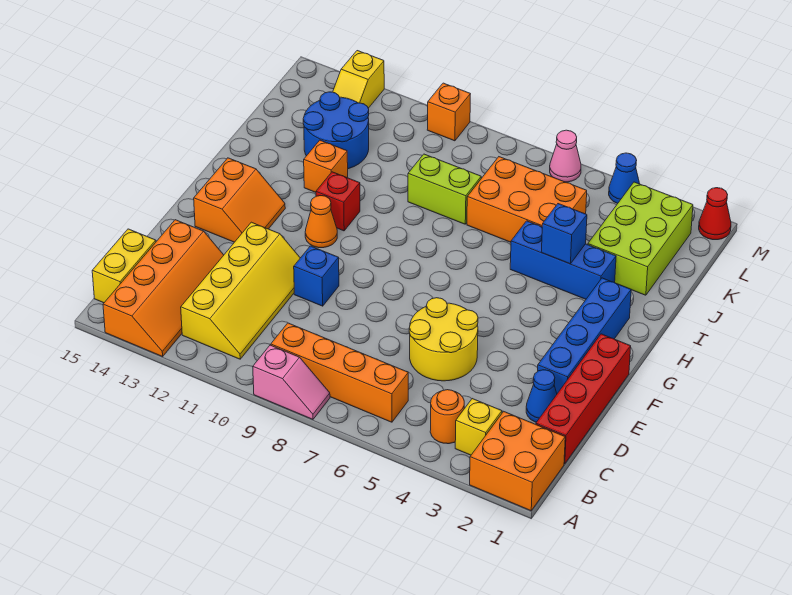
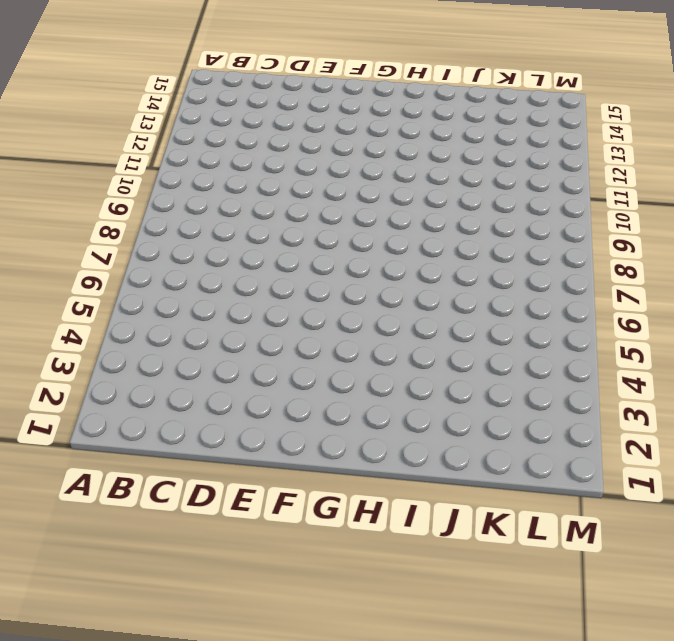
none -> orange 2x2 brick [470,411,565,511]
none -> pink 1x2 slope [253,345,330,419]
none -> orange 2x4 slope [103,220,224,357]

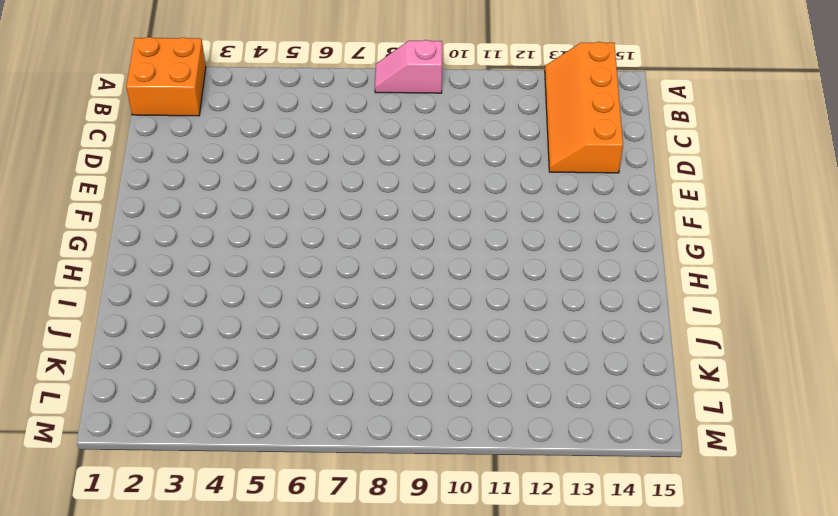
none -> yellow 1x1 brick [455,399,502,455]
none -> orange 1x1 round brick [430,390,464,444]
none -> orange 1x4 brick [271,323,408,422]

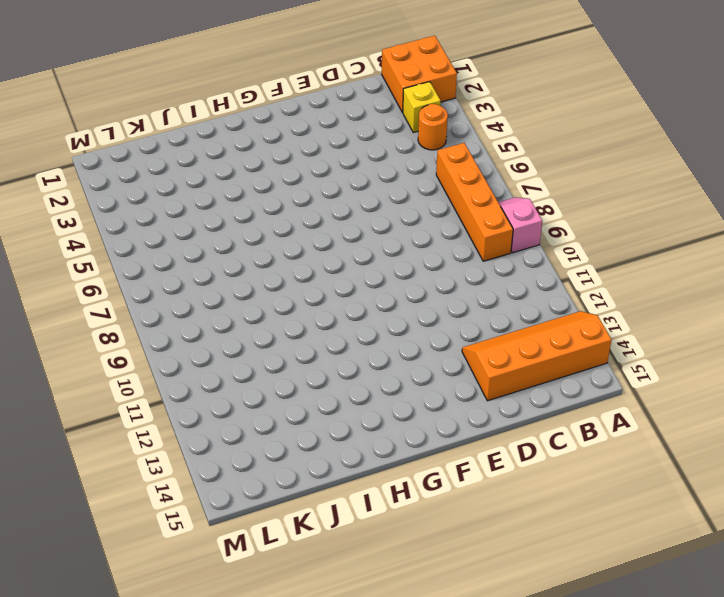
none -> yellow 2x4 slope [181,222,300,359]
none -> yellow 1x2 brick [92,229,156,303]
none -> red 1x4 brick [536,334,631,464]

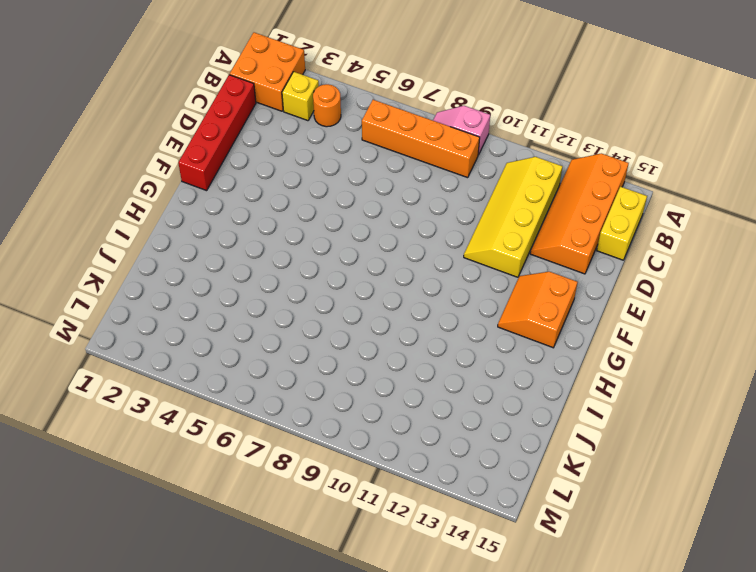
none -> blue 1x1 cone [526,370,557,422]
none -> yellow 2x2 round brick [409,298,478,381]
none -> blue 1x4 brick [538,278,631,393]

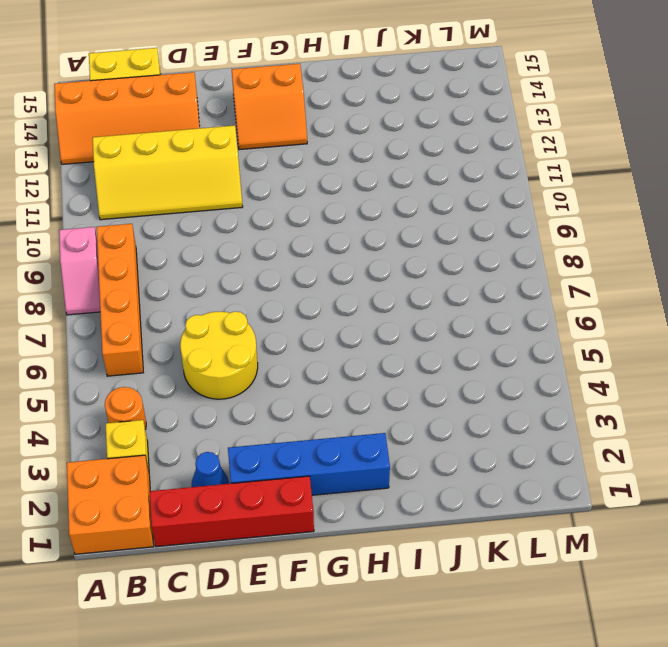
none -> blue 1x1 brick [294,246,339,306]
none -> orange 1x1 cone [305,196,337,248]
none -> red 1x1 brick [316,172,360,231]

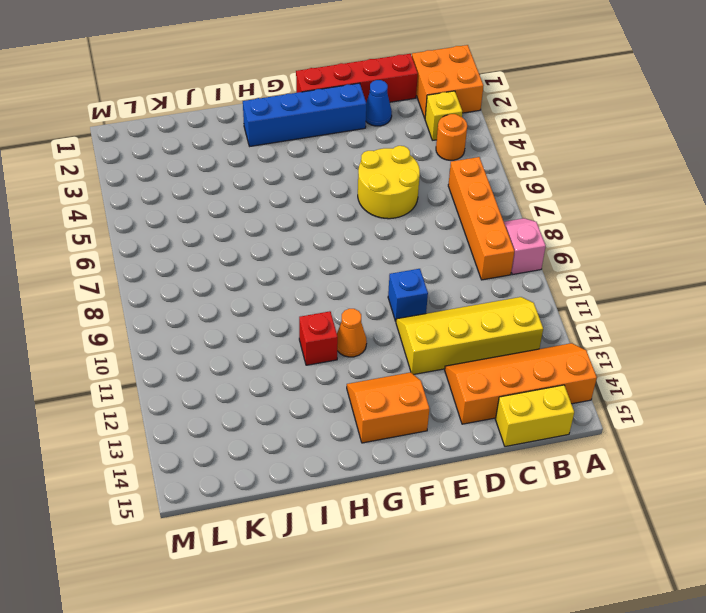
none -> blue 1x3 brick [510,221,616,299]
none -> orange 1x1 brick [304,140,348,192]
none -> lime 2x3 brick [588,182,693,295]

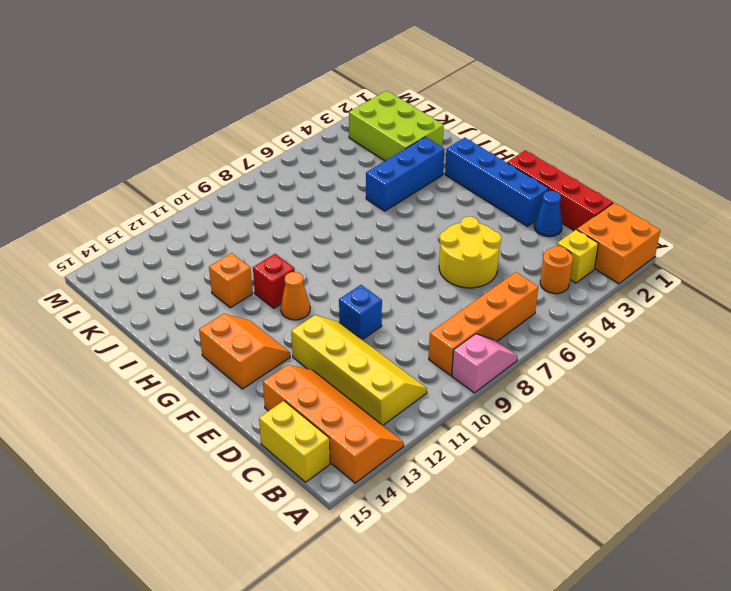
none -> orange 2x3 brick [467,157,587,242]
none -> lime 1x2 brick [408,154,481,224]
none -> blue 2x2 round brick [303,92,369,169]

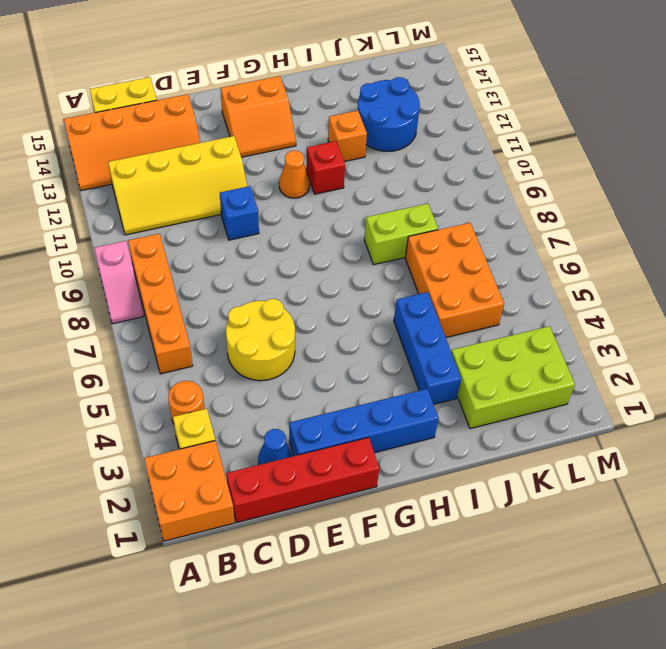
lime 1x2 brick [364,204,438,265] -> lime 1x2 brick turned to [408,154,481,224]
none -> yellow 1x2 slope [333,51,384,108]
none -> red 1x1 cone [699,188,731,240]
none -> blue 1x1 cone [609,153,640,204]

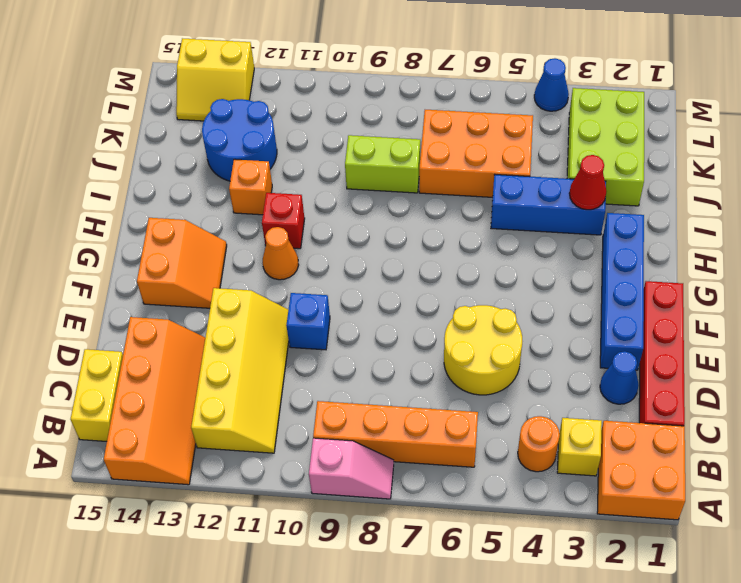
red 1x1 cone [569,155,606,210] -> red 1x1 cone moved to [699,188,731,240]
yellow 2x2 slope [176,38,254,121] -> yellow 1x2 slope [333,51,384,108]
none -> pink 1x1 cone [550,130,581,182]
none -> orange 1x1 brick [427,83,470,141]
none -> blue 1x1 brick [541,204,587,264]

